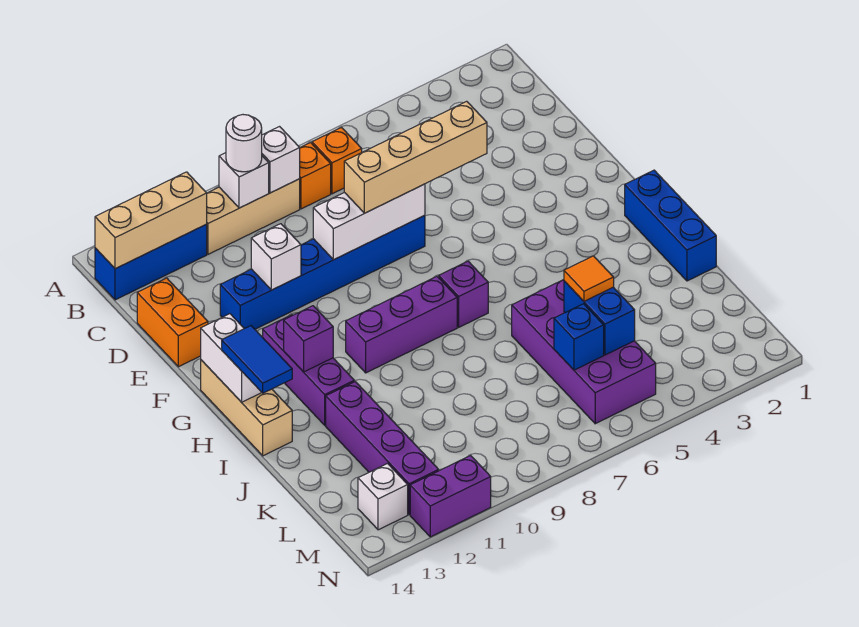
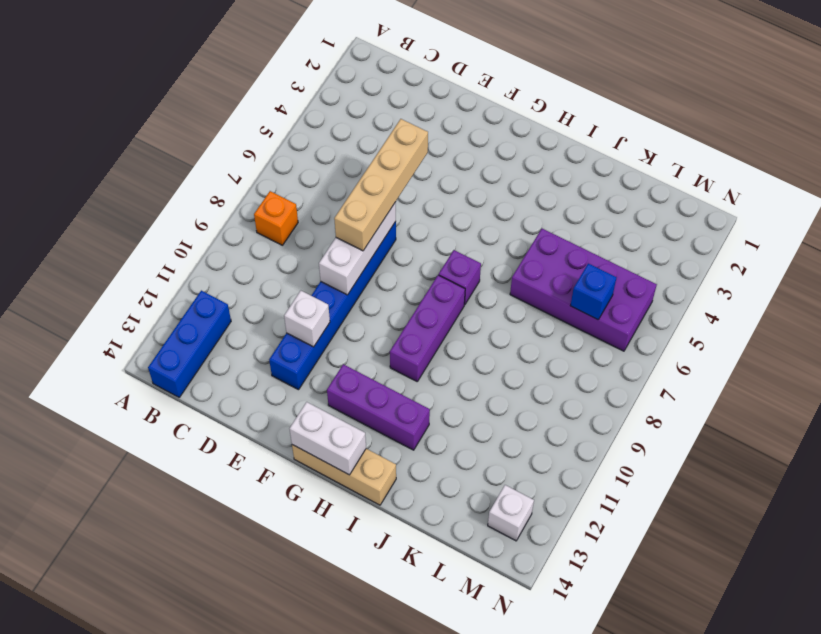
none -> orange 1x1 brick [312,128,362,194]
none -> tan 1x3 brick [207,179,300,254]
none -> orange 1x2 brick [137,278,208,367]

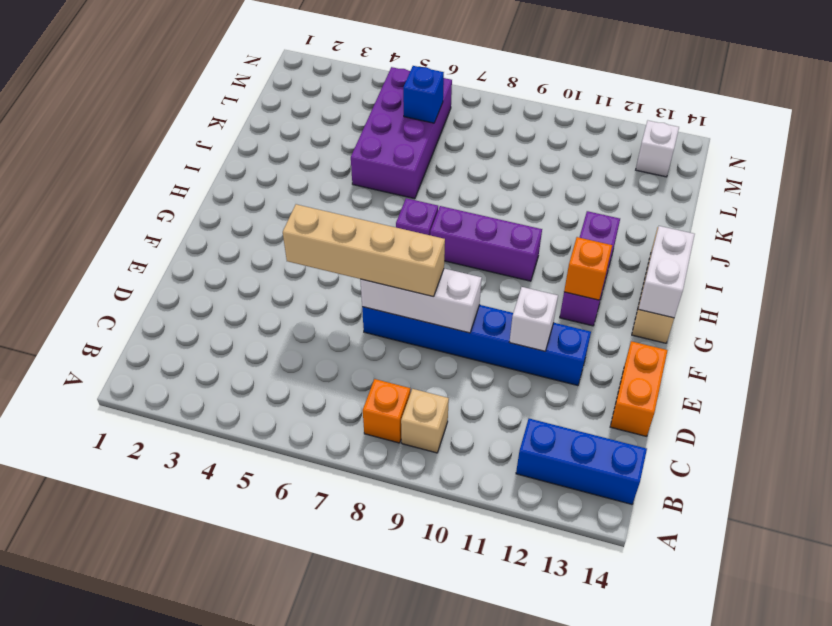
tan 1x1 brick [401,389,449,453] -> tan 1x3 brick [207,179,300,254]
orange 1x1 brick [564,237,612,300] -> orange 1x1 brick moved to [312,128,362,194]
none -> blue 1x3 brick [625,170,716,281]
none -> purple 1x4 brick [326,382,439,515]
none -> purple 1x2 brick [410,455,491,537]

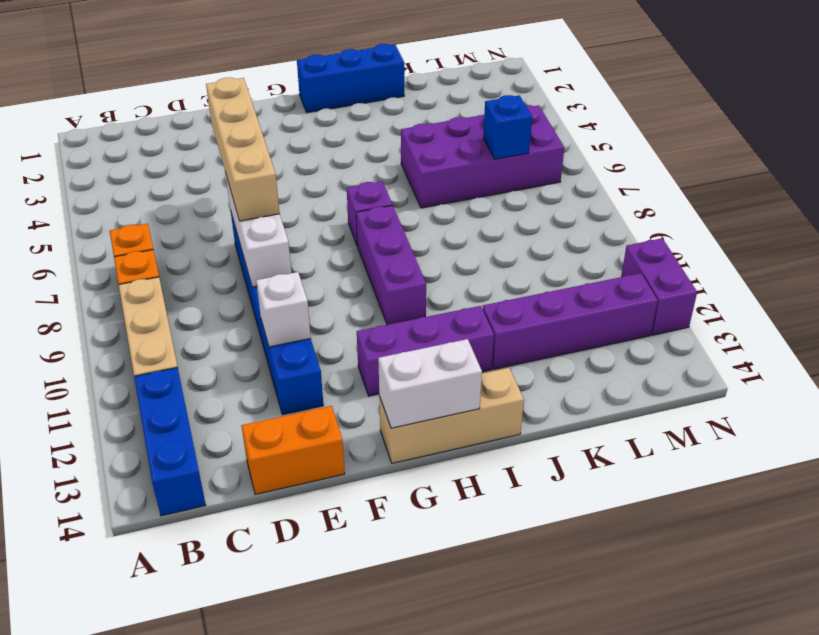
none -> white 1x1 brick [358,464,408,530]
none -> white 1x1 brick [262,127,300,193]
none -> white 1x1 brick [219,153,269,208]

